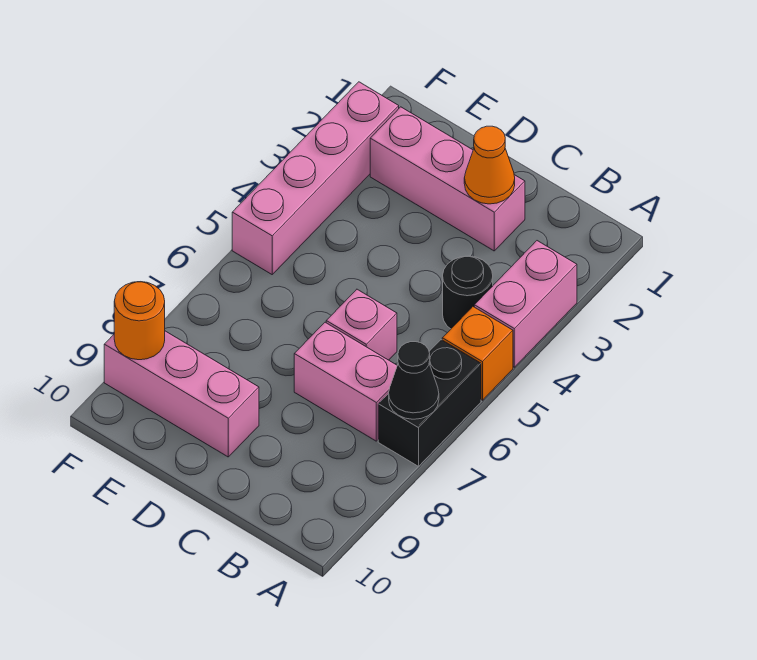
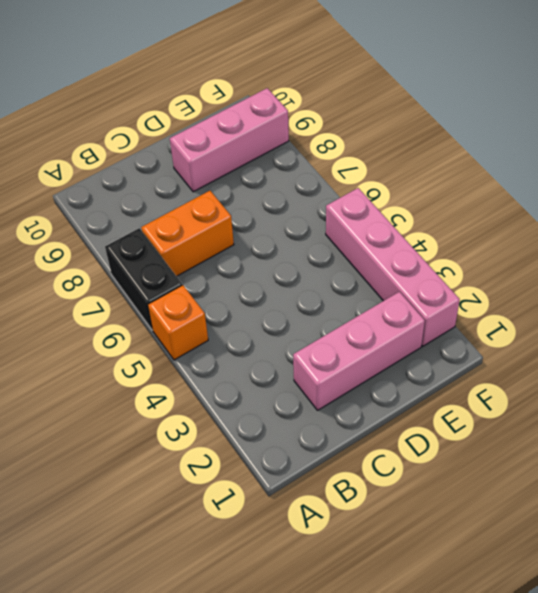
orange 1x2 brick [141,191,234,276] -> pink 1x2 brick [294,322,397,441]
none -> pink 1x2 brick [474,241,577,367]
none -> black 1x1 round brick [443,256,493,329]
none -> pink 1x1 brick [326,289,397,360]

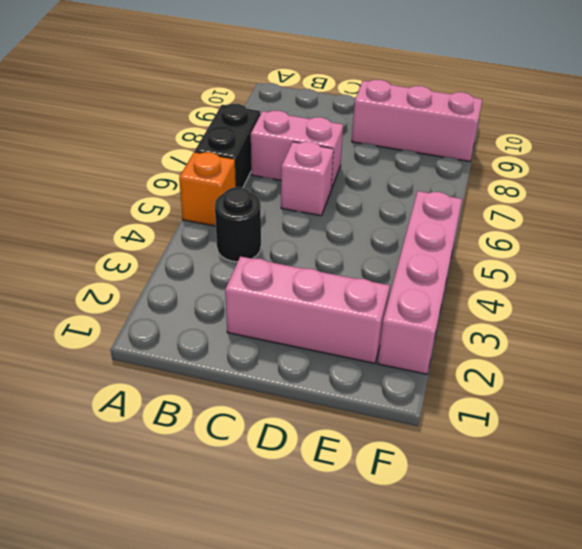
none -> pink 1x2 brick [474,241,577,367]
none -> black 1x1 cone [389,342,439,419]
none -> orange 1x1 cone [464,126,515,204]

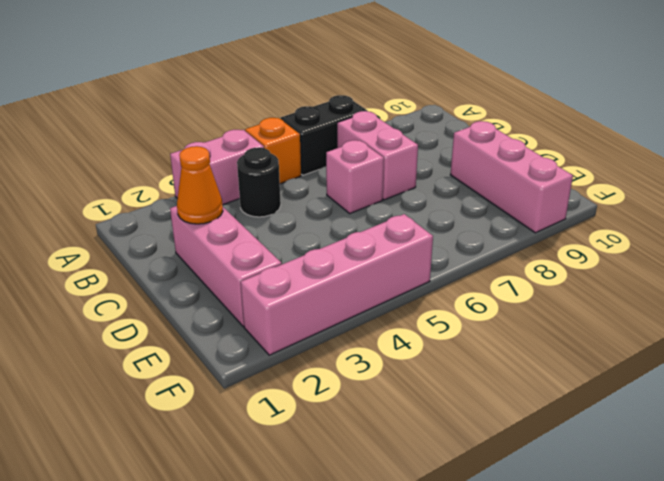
none -> black 1x1 cone [389,342,439,419]
none -> orange 1x1 round brick [114,282,165,360]

